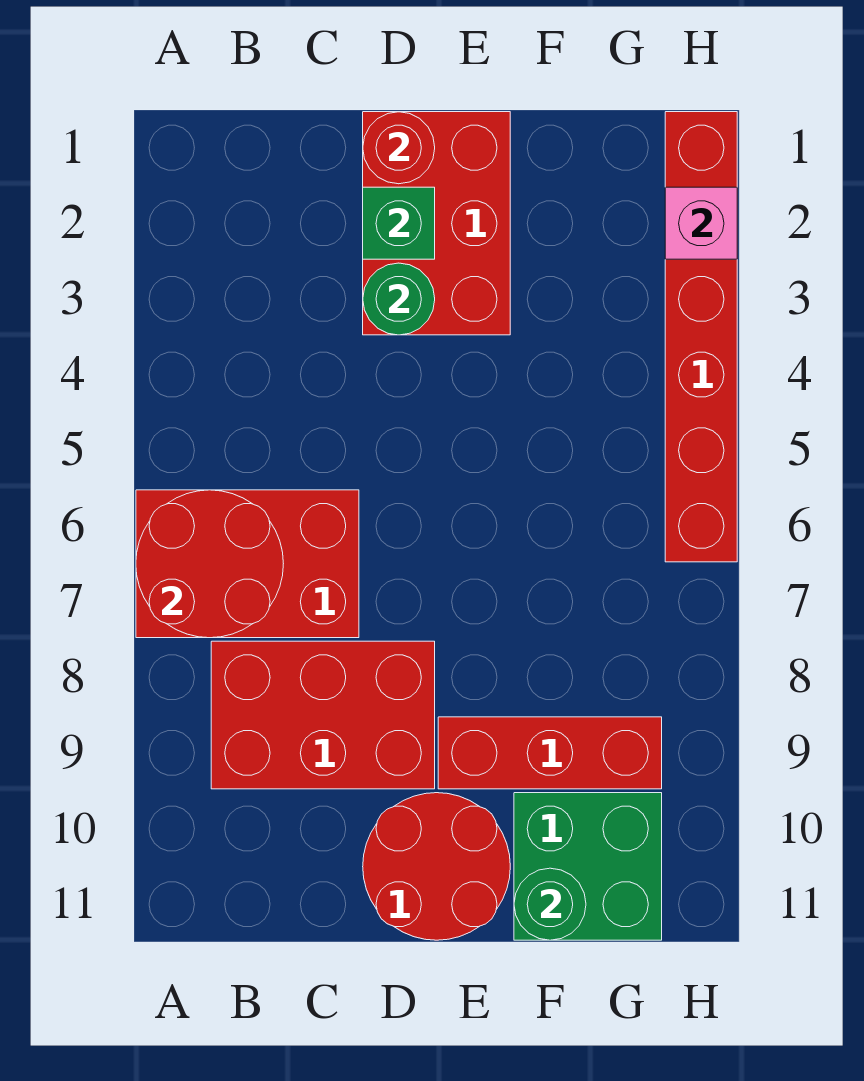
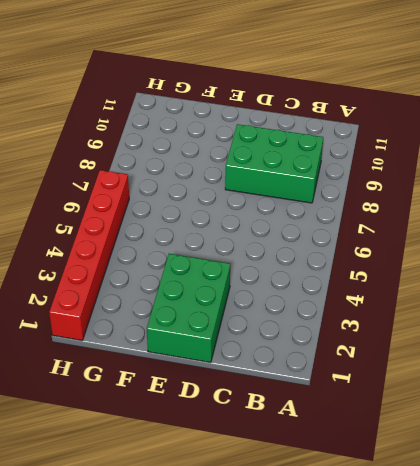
green 2x3 brick [225,124,323,203] -> red 2x3 brick [211,641,435,789]
green 2x3 brick [147,254,230,363] -> red 2x3 brick [363,112,510,335]
none -> red 2x3 brick [136,490,359,638]
none -> red 2x2 round brick [363,793,510,940]
none -> red 1x3 brick [438,717,662,789]

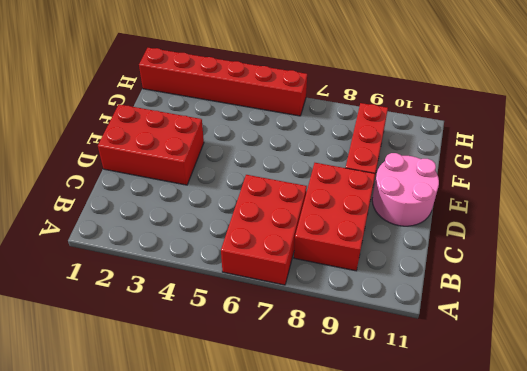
pink 2x2 round brick [372,153,439,226] -> red 2x2 round brick [363,793,510,940]
none -> green 2x2 brick [514,793,662,940]
none -> red 2x2 round brick [136,490,283,638]
none -> red 1x1 round brick [363,112,435,184]

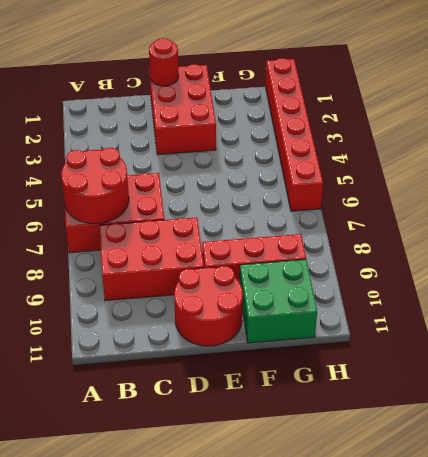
none -> green 1x1 brick [363,187,435,259]
none -> green 1x1 round brick [363,263,435,335]
none -> green 1x1 round brick [514,868,586,940]

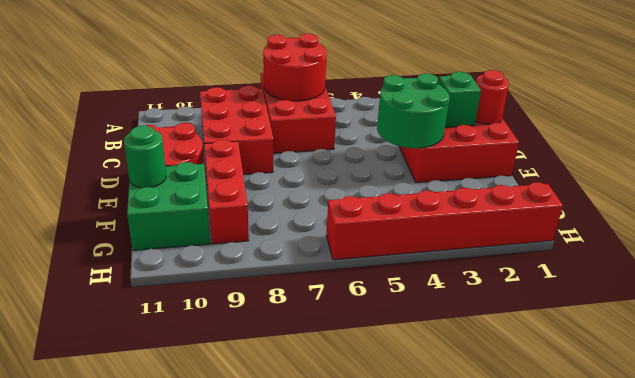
green 2x2 round brick [377,73,450,148] -> green 1x1 round brick [363,263,435,335]
none -> pink 1x1 brick [665,187,737,259]

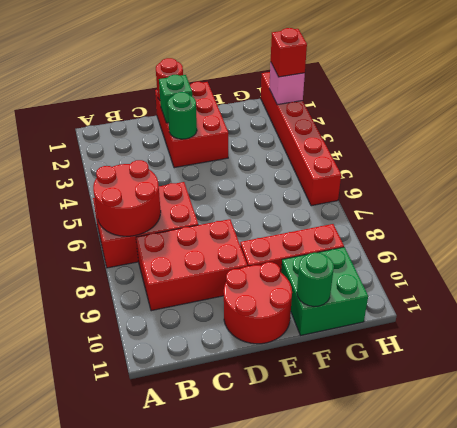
red 1x1 brick [271,28,307,77] -> none

